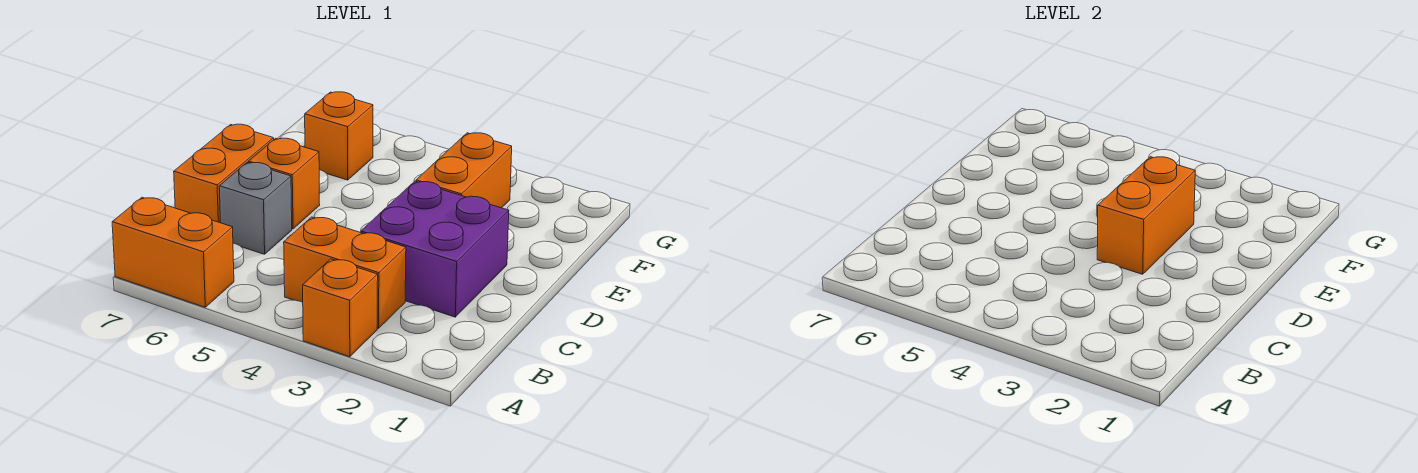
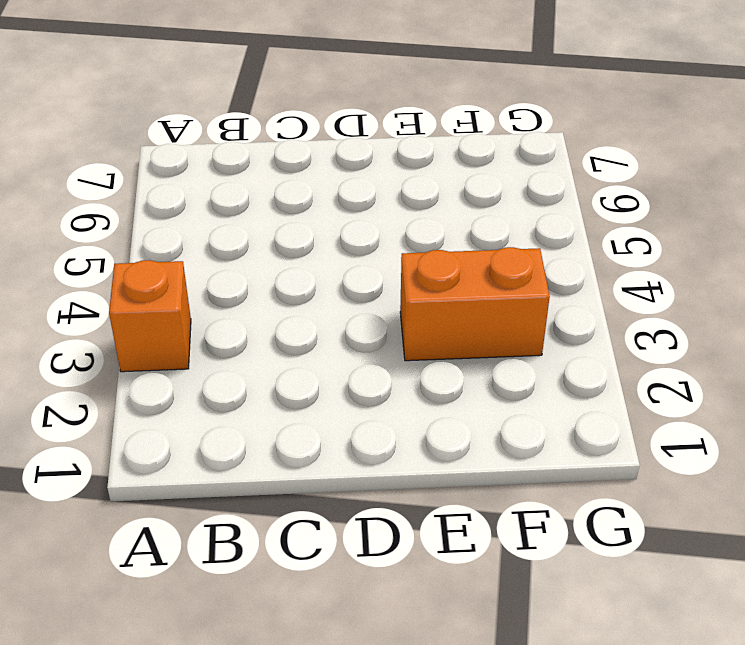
none -> orange 1x2 brick [112,197,234,307]
none -> orange 1x2 brick [284,217,406,328]

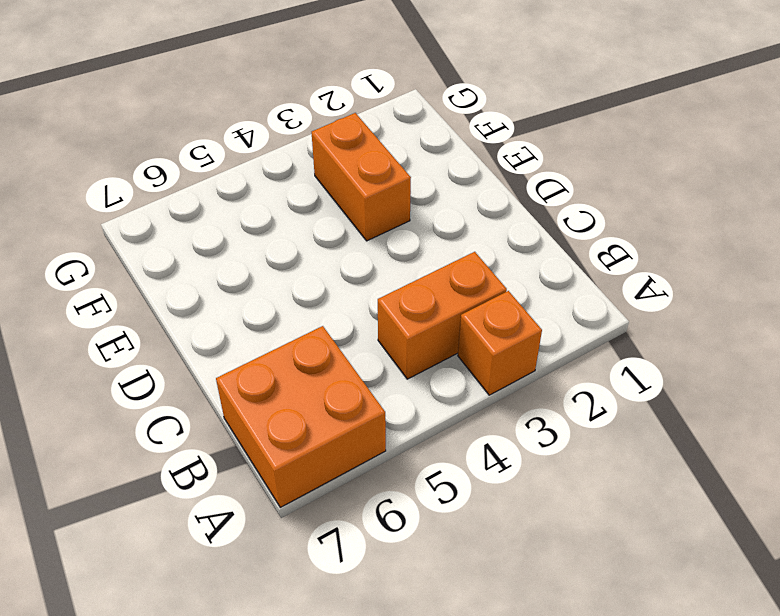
orange 2x2 brick [216,326,386,507] -> orange 1x2 brick [112,197,234,307]
none -> purple 2x2 brick [361,181,509,317]
none -> grey 1x1 brick [219,162,292,254]

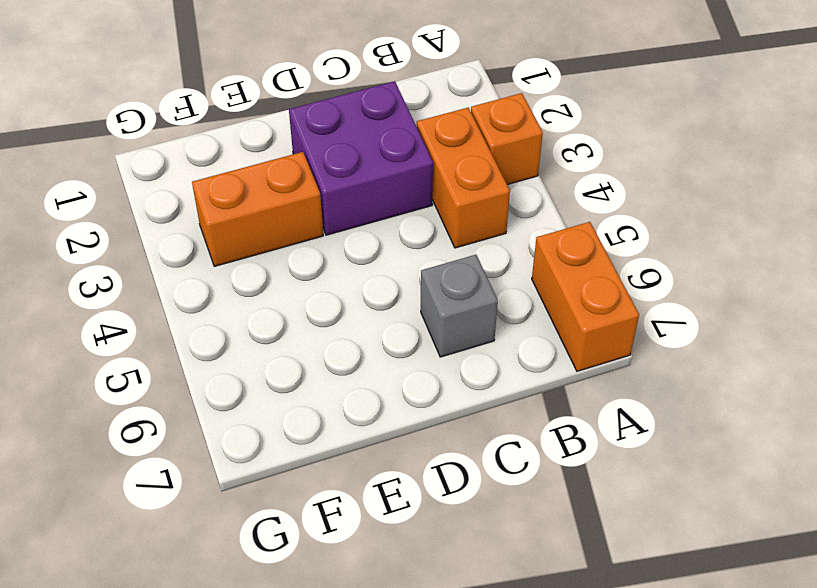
none -> orange 1x2 brick [174,124,274,223]
none -> orange 1x1 brick [249,138,320,229]

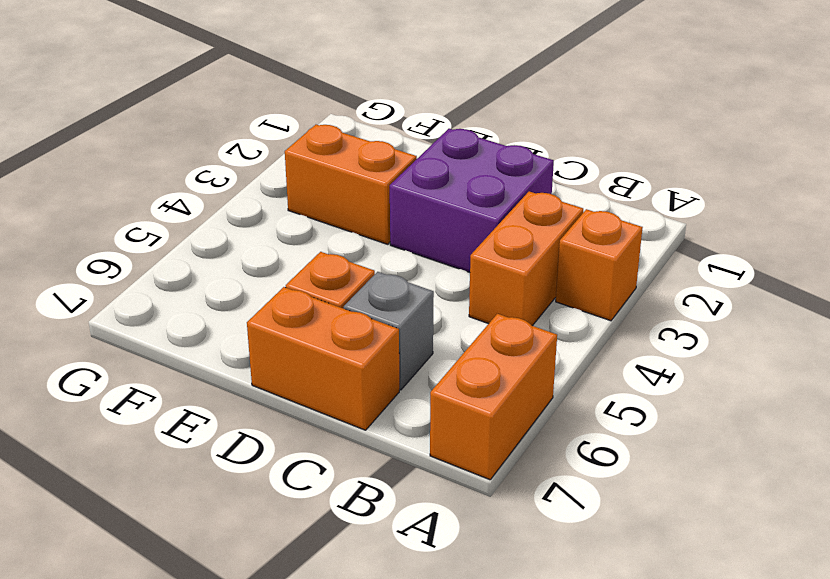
none -> orange 1x1 brick [305,92,373,180]
none -> orange 1x2 brick [1097,157,1195,274]

